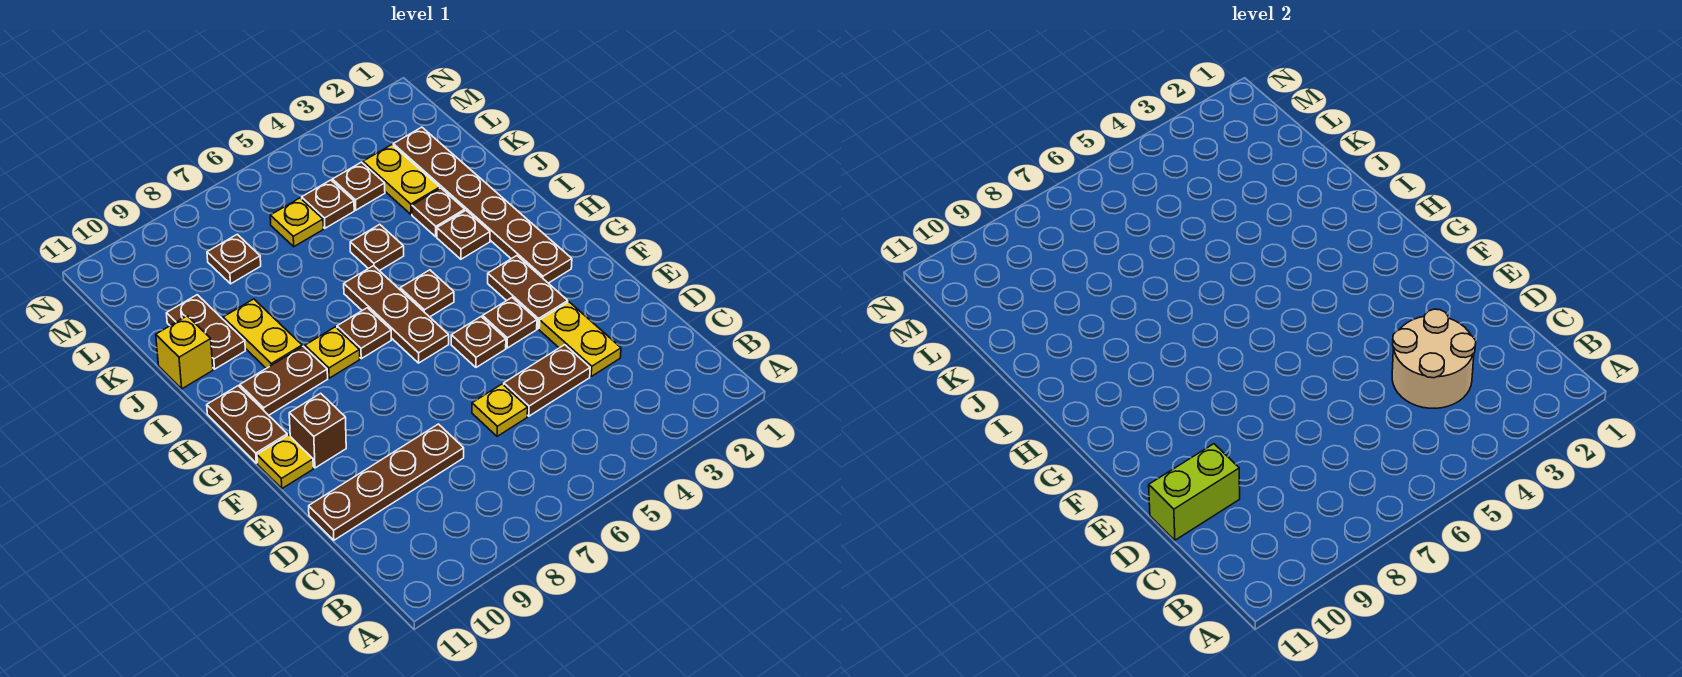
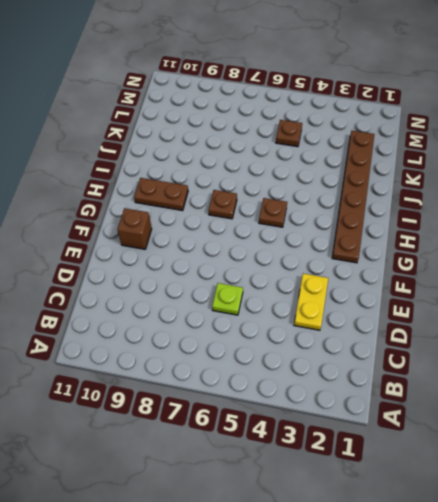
lime 1x1 plate [212,283,243,315] -> yellow 1x1 plate [472,384,528,436]
none -> brown 1x2 plate [504,345,590,416]
none -> brown 1x4 plate [309,424,464,540]
none -> brown 1x2 plate [488,256,568,329]

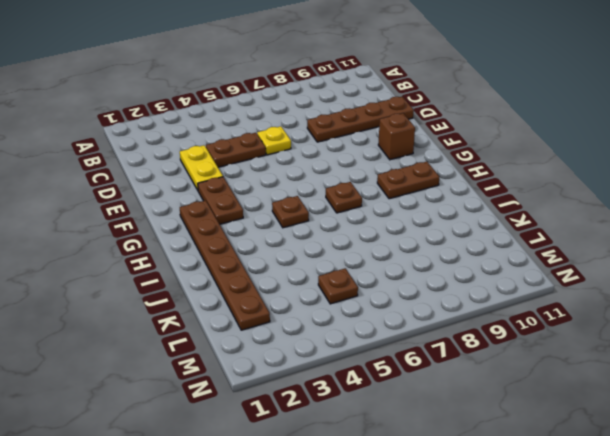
none -> brown 1x1 plate [483,298,537,348]
none -> brown 1x1 plate [451,317,506,367]
none -> yellow 1x1 plate [257,435,313,488]

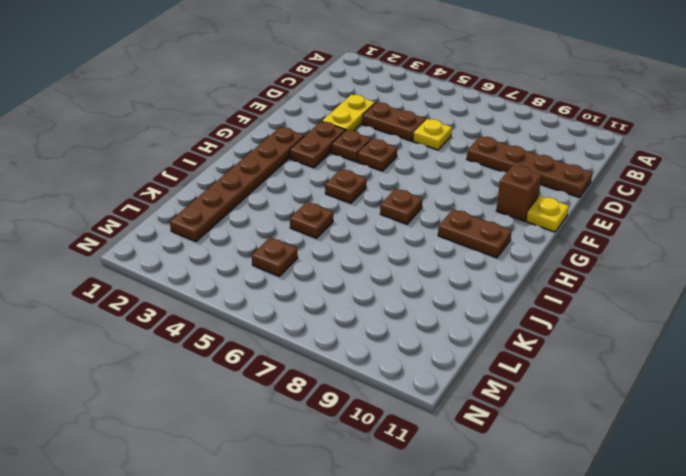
none -> brown 1x3 plate [344,266,449,363]
none -> brown 1x2 plate [207,386,287,463]
none -> yellow 1x1 plate [305,327,360,378]

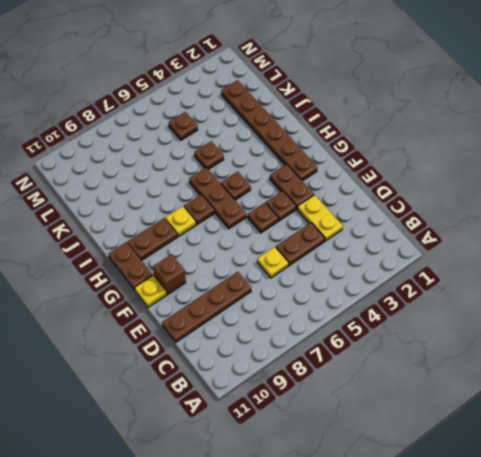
none -> brown 1x1 plate [437,211,490,259]
none -> yellow 1x2 plate [223,299,302,368]
none -> brown 1x1 plate [412,188,465,237]

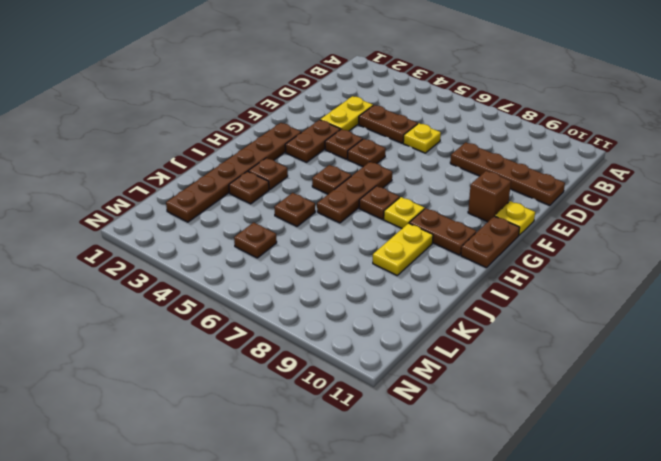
none -> brown 1x2 plate [166,295,246,369]
none -> yellow 1x1 brick [156,316,213,389]
none -> yellow 1x2 plate [363,145,440,214]

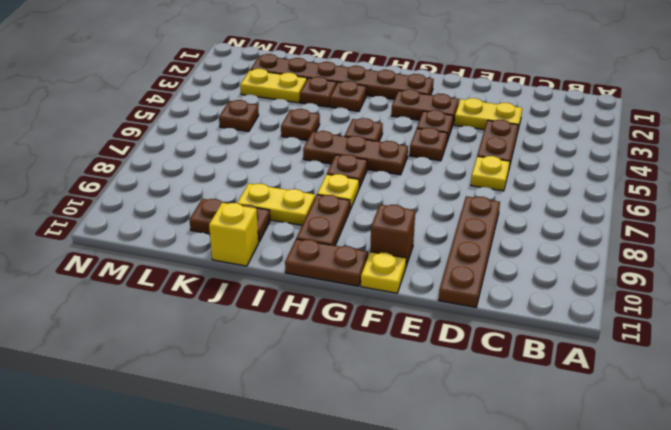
none -> brown 1x1 plate [332,162,385,210]
none -> yellow 1x1 plate [270,198,323,247]
none -> brown 1x1 plate [207,234,261,284]

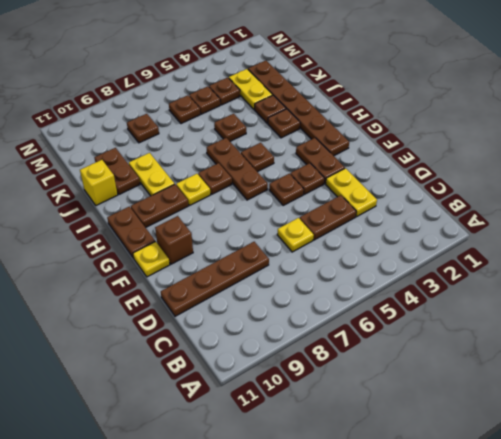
brown 1x1 plate [169,95,200,124] -> yellow 1x1 plate [270,198,323,247]
none -> tan 2x2 round brick [1392,309,1476,408]
none -> lime 1x2 brick [1149,444,1240,540]

